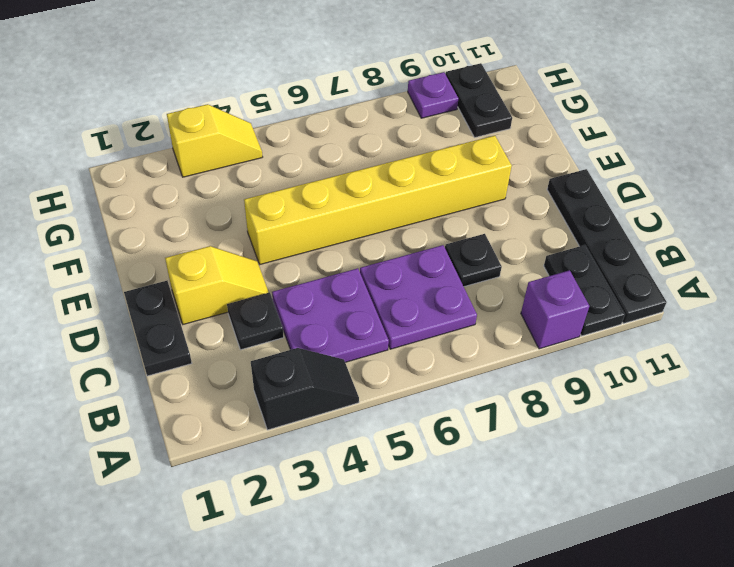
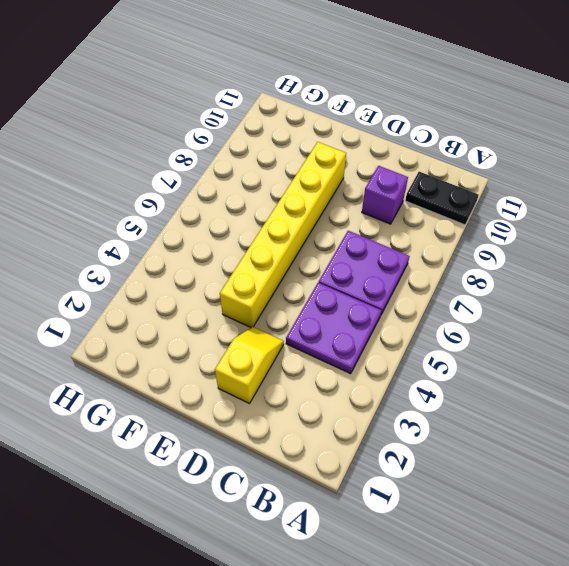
purple 1x1 brick [362,166,408,224] -> purple 1x1 brick moved to [521,270,589,349]
none -> black 1x2 slope [251,348,359,430]
none -> black 1x4 plate [547,169,667,323]
none -> black 1x2 plate [124,281,192,376]

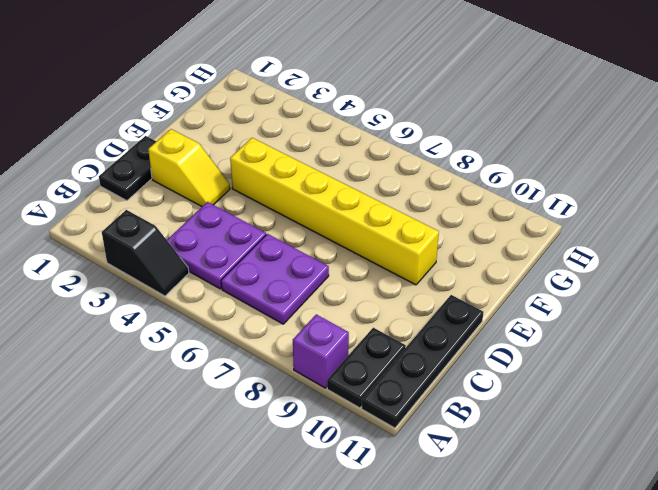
none -> black 1x1 plate [227,292,284,350]
none -> black 1x1 plate [445,234,502,287]
none -> black 1x2 plate [446,63,512,138]

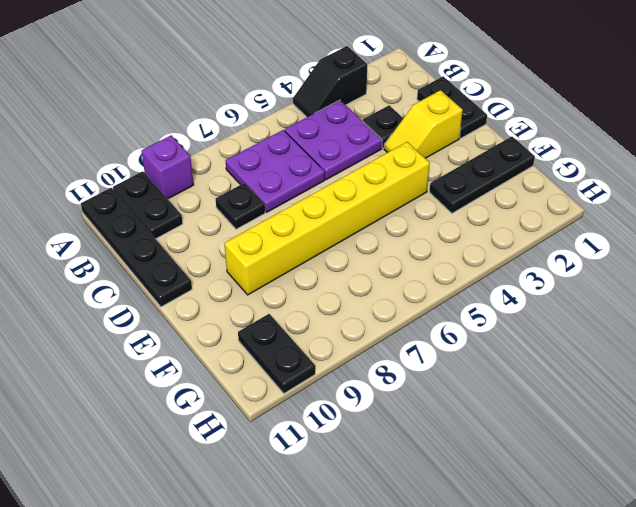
black 1x3 plate [429,136,535,213] -> none
none -> yellow 1x2 slope [167,104,262,177]
none -> purple 1x1 plate [408,72,458,118]

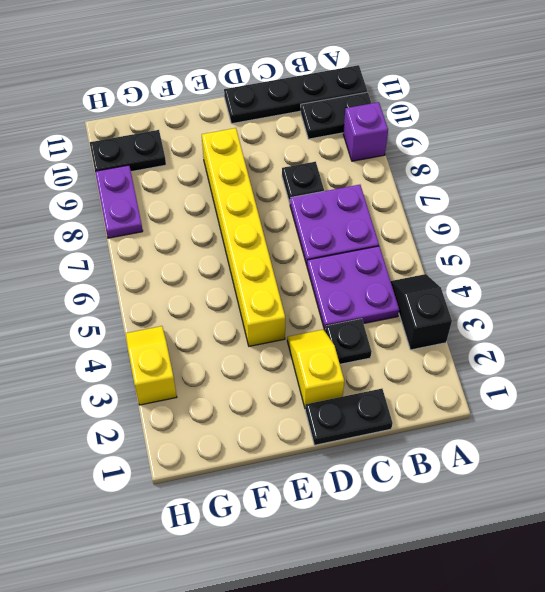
purple 1x2 plate [95,165,143,238] -> purple 1x1 plate [408,72,458,118]

